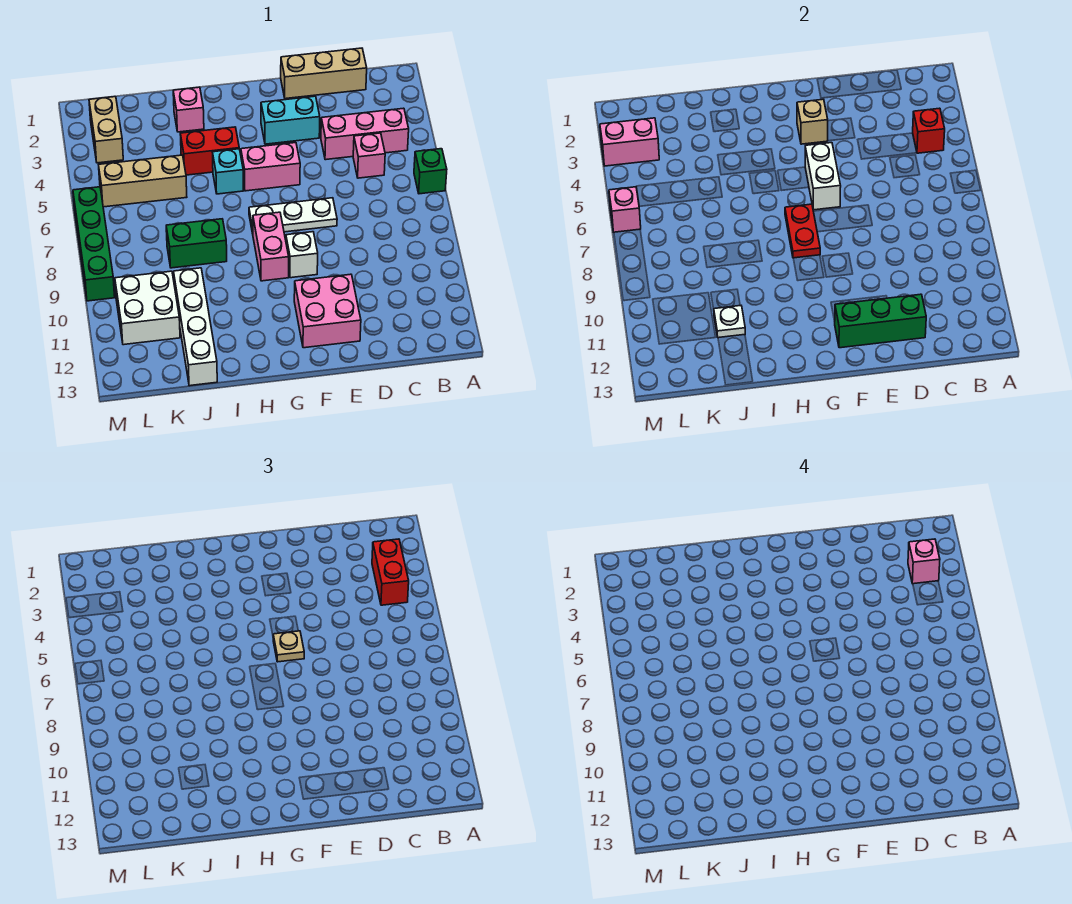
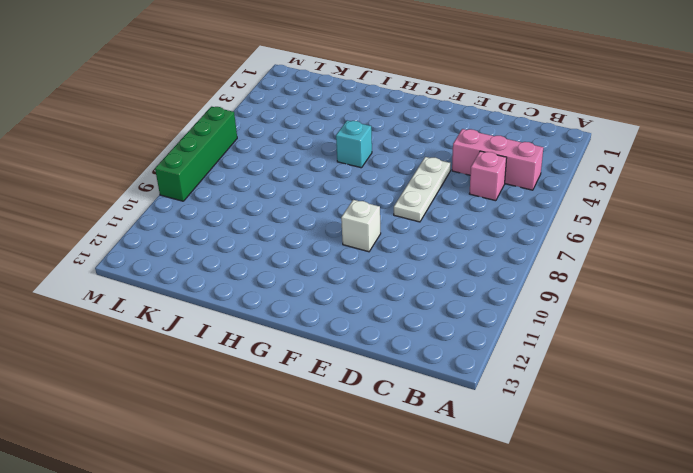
white 1x3 plate [394,157,450,222] -> white 1x3 plate turned to [249,198,337,233]
none -> green 1x1 brick [414,149,447,194]
none -> tan 1x3 brick [281,48,367,99]
none -> cyan 1x2 brick [261,96,320,144]
none -> pink 2x2 brick [294,274,361,348]

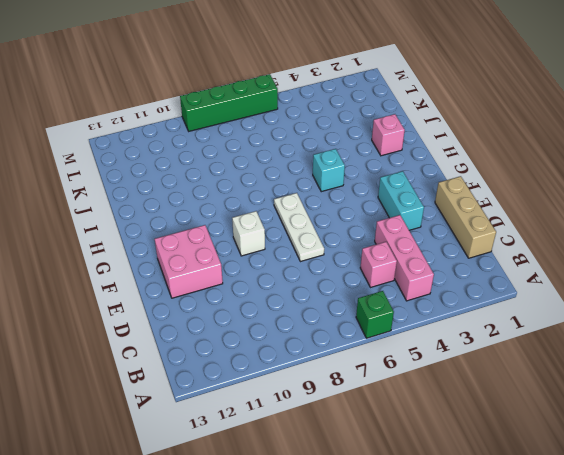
none -> pink 1x2 brick [241,143,300,191]
none -> pink 1x2 brick [253,212,289,281]
none -> red 1x2 brick [180,127,239,175]
none -> green 1x2 brick [166,219,227,268]

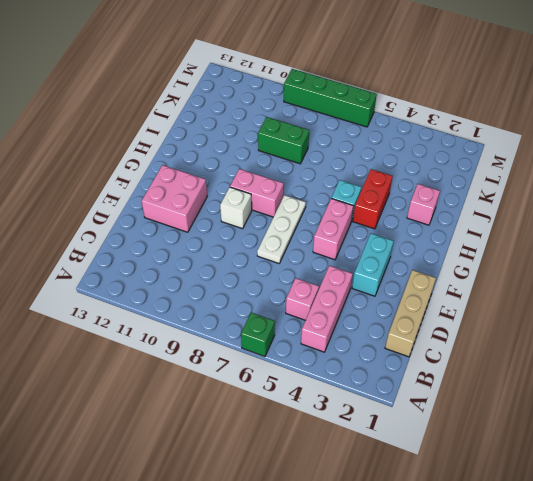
green 1x2 brick [258,117,309,164] -> green 1x2 brick turned to [166,219,227,268]
none -> tan 1x3 brick [99,155,187,207]
none -> white 1x4 brick [174,268,217,386]
none -> white 2x2 brick [115,271,180,345]
none -> tan 1x2 brick [89,97,123,163]

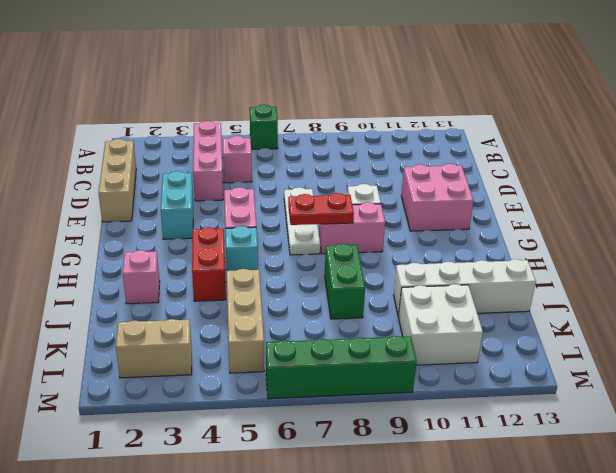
none -> red 1x1 brick [913,108,945,153]
none -> green 1x3 brick [835,294,926,348]
none -> tan 1x1 brick [797,99,828,144]
none -> white 1x2 brick [805,143,841,210]

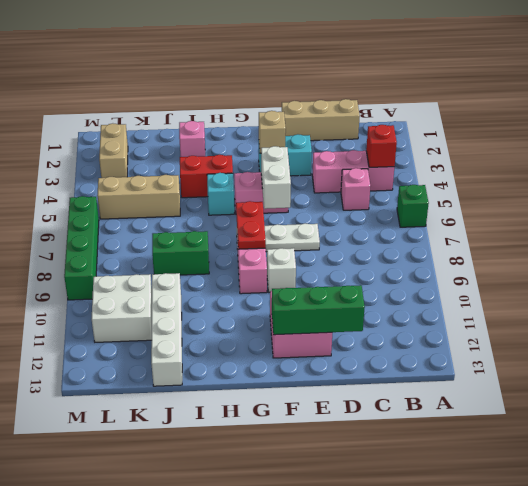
none -> white 1x1 plate [714,305,745,338]
none -> pink 1x2 brick [600,118,659,166]
none -> pink 1x1 brick [609,187,641,232]
none -> red 1x2 brick [372,539,409,605]

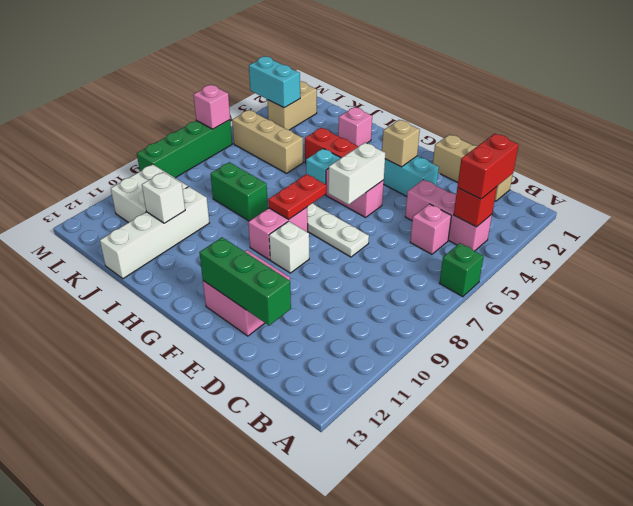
white 1x1 brick [142,172,185,223] -> white 1x1 plate [714,305,745,338]
cyan 1x2 brick [249,57,300,108] -> pink 1x2 brick [600,118,659,166]
none -> tan 1x1 plate [273,631,304,662]
none -> pink 1x1 brick [908,539,940,584]

